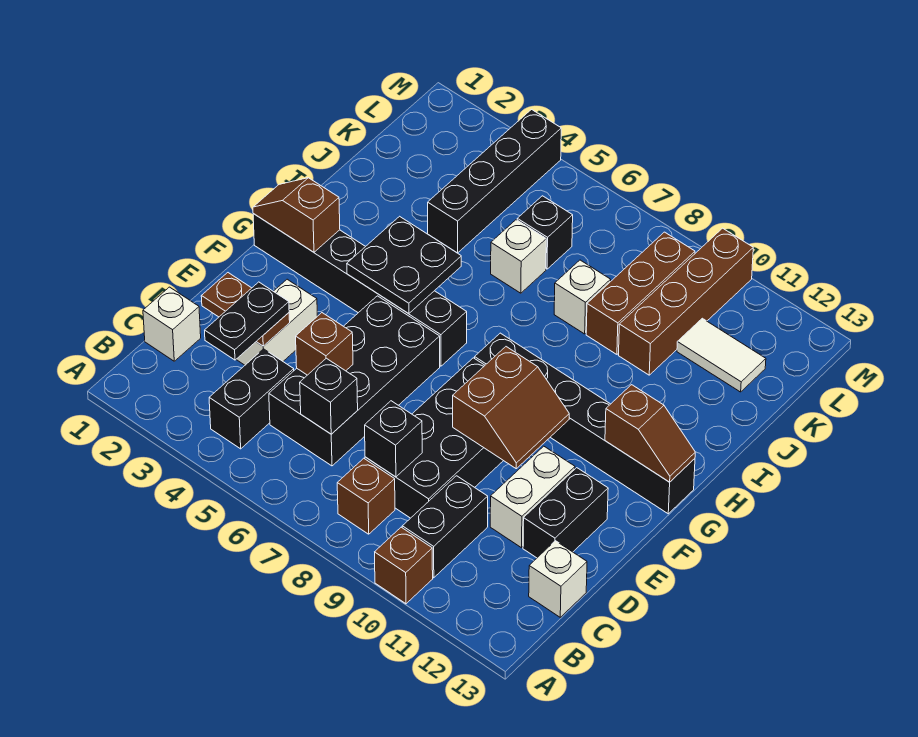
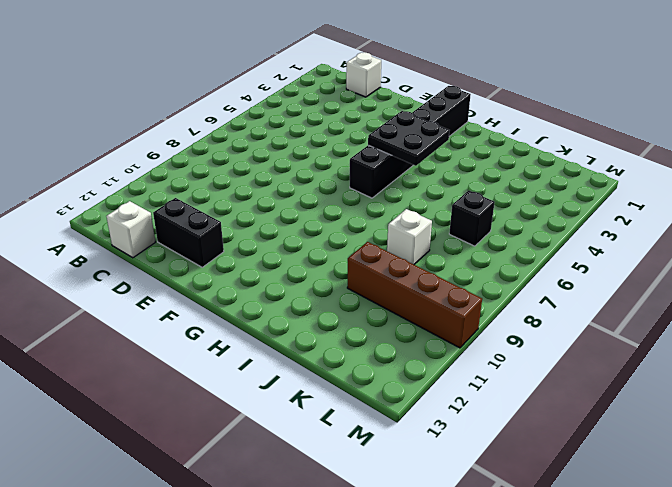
none -> brown 1x1 brick [375,527,433,604]
none -> black 1x2 brick [209,349,294,449]
none -> brown 1x1 brick [337,458,395,534]

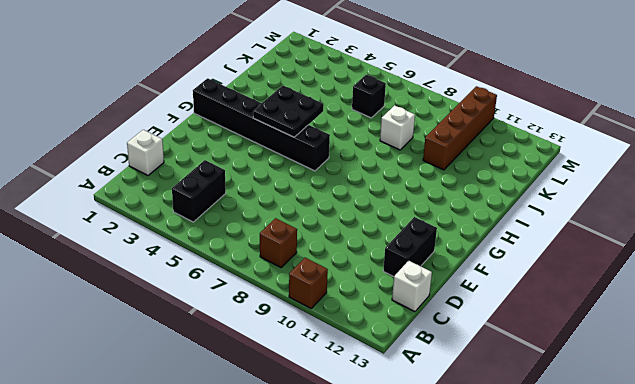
none -> black 1x2 brick [402,476,488,578]
none -> black 2x4 brick [269,296,440,466]
none -> black 2x4 brick [365,358,503,518]

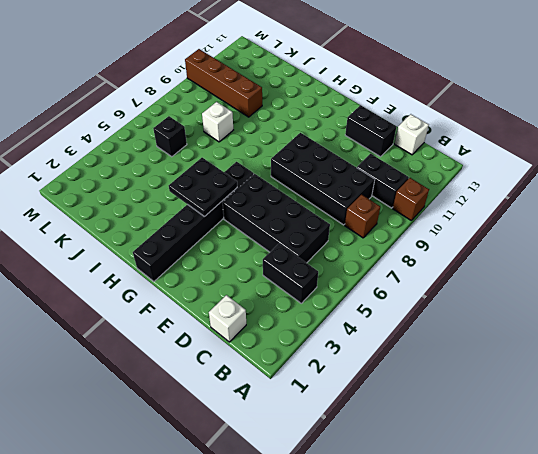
none -> white 1x2 brick [236,279,317,365]
none -> white 1x2 brick [490,446,575,548]
none -> black 1x6 brick [475,333,695,514]

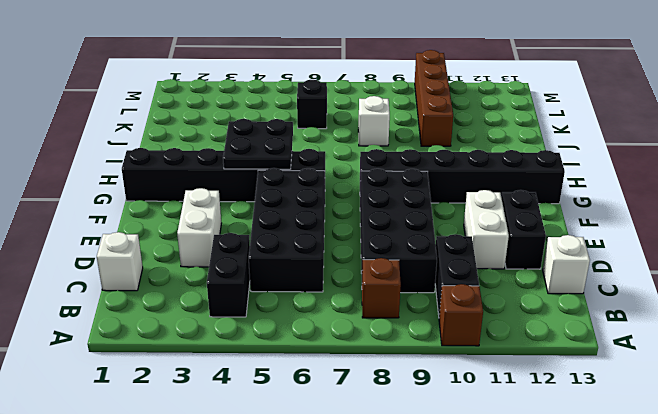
none -> black 1x4 brick [428,110,561,253]
none -> white 1x1 brick [491,220,546,293]
none -> brown 1x3 brick [586,232,695,354]

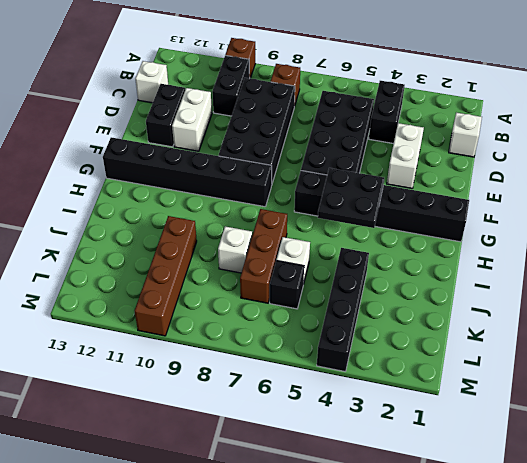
brown 1x3 brick [240,209,287,303] -> brown 1x3 brick moved to [586,232,695,354]
none -> white 1x2 tile [677,318,766,392]
none -> black 1x1 brick [300,358,358,434]
none -> black 1x1 brick [365,401,422,477]

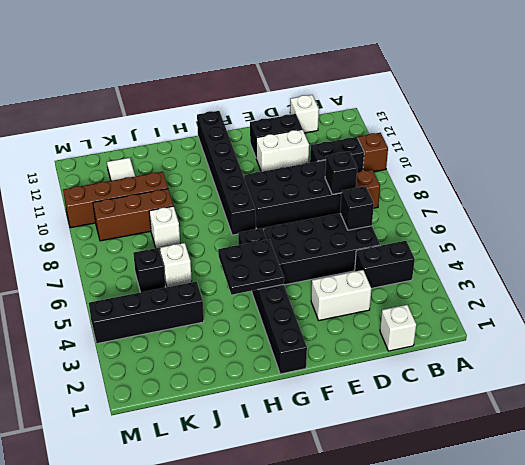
none -> brown 1x2 plate [201,273,290,346]
none -> brown 1x1 brick [296,313,353,375]
none -> brown 2x2 slope [453,347,569,469]

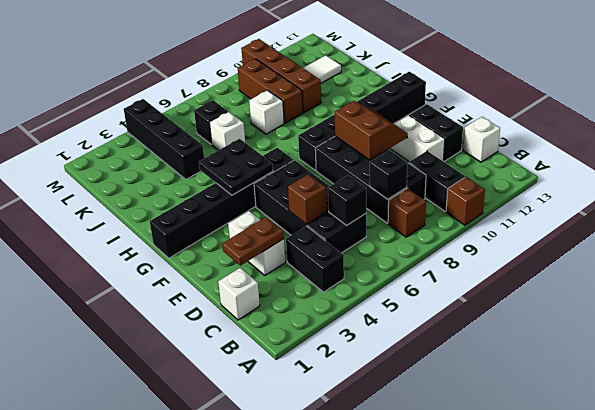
none -> brown 1x2 slope [253,178,340,252]
none -> brown 1x2 slope [605,385,695,482]
none -> black 1x2 plate [205,282,289,360]

